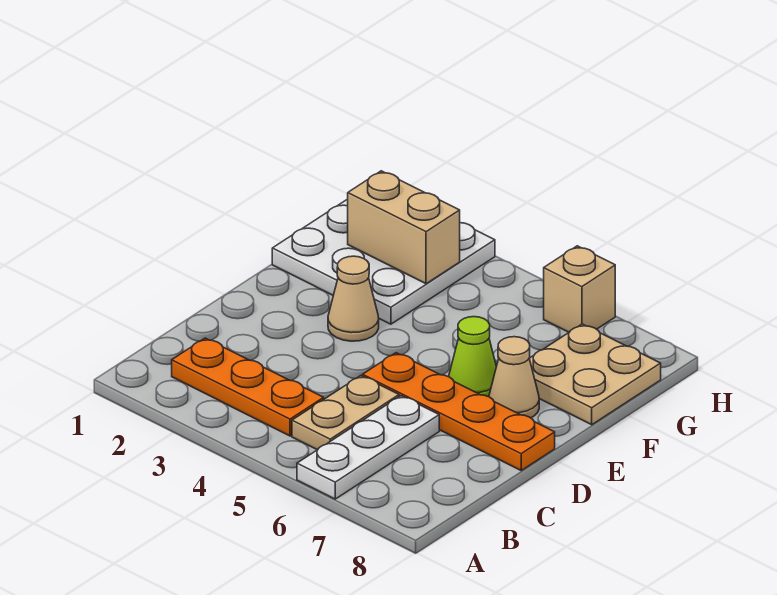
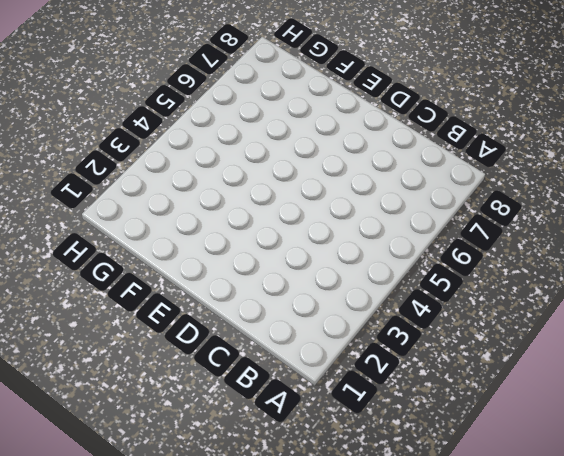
none -> white 1x3 plate [297,396,439,499]
none -> orange 1x3 plate [172,338,324,436]

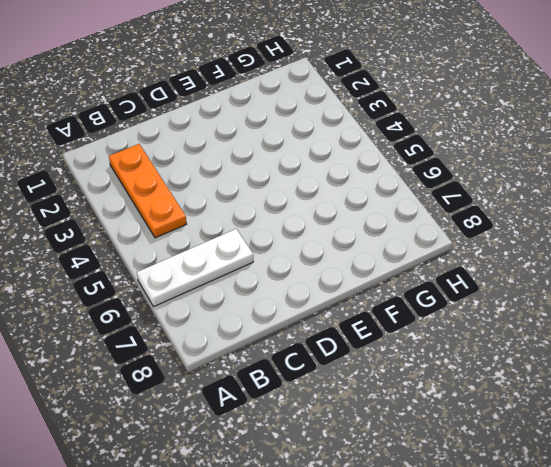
none -> tan 1x2 plate [292,376,399,450]
none -> orange 1x4 plate [363,353,555,470]

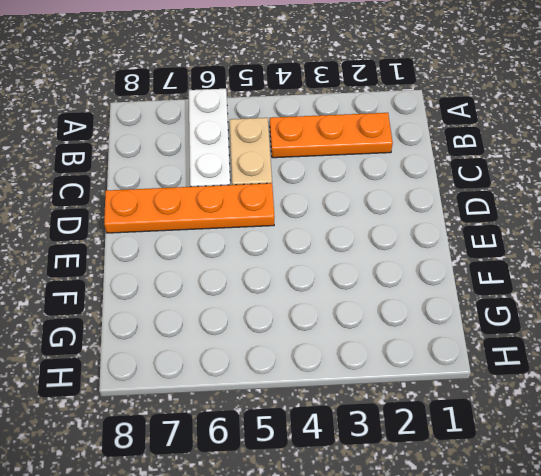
none -> tan 1x1 cone [328,256,379,341]
none -> lime 1x1 cone [449,317,496,397]

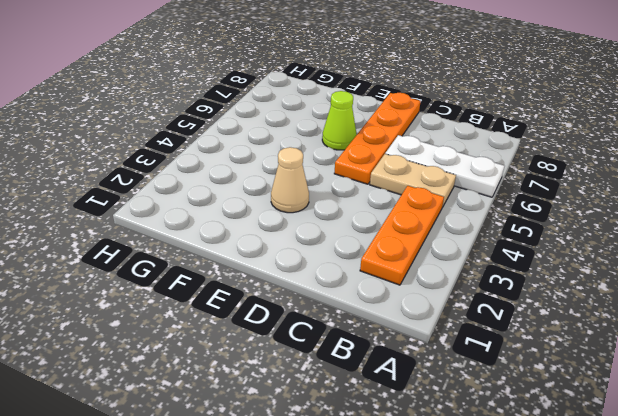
none -> tan 1x1 cone [489,337,539,418]
none -> white 3x3 plate [272,199,495,324]

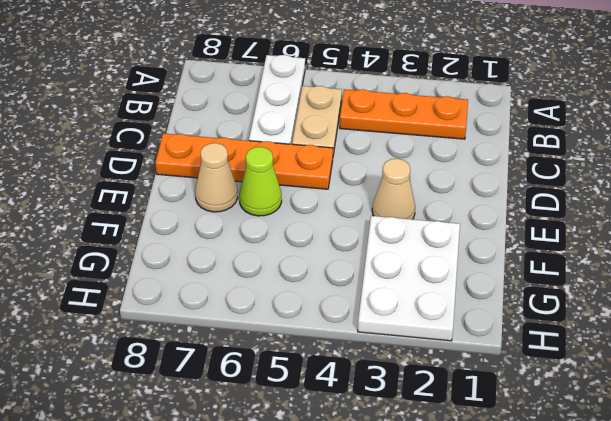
white 2x3 plate [358,216,460,341] -> white 3x3 plate [272,199,495,324]
none -> tan 2x2 plate [529,324,661,425]
none -> tan 1x1 brick [544,246,615,332]

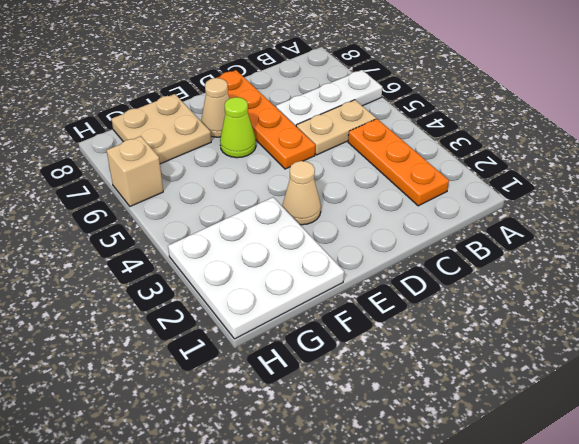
none -> tan 1x2 brick [348,171,460,284]

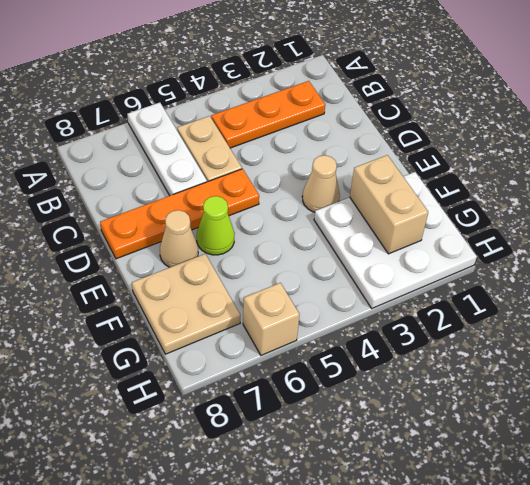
tan 1x2 brick [350,155,428,254] -> tan 1x2 brick turned to [348,171,460,284]

